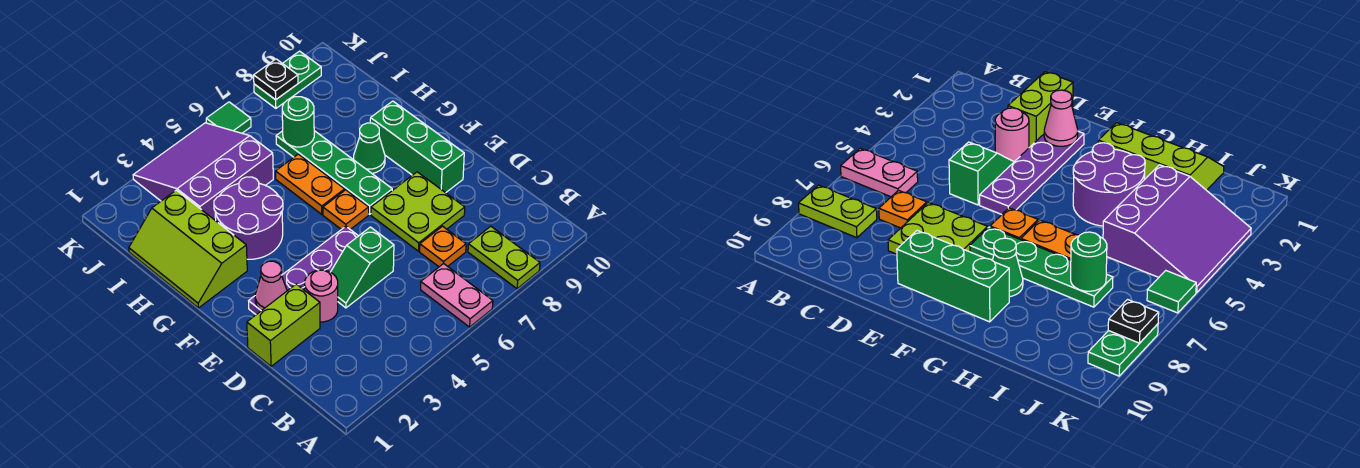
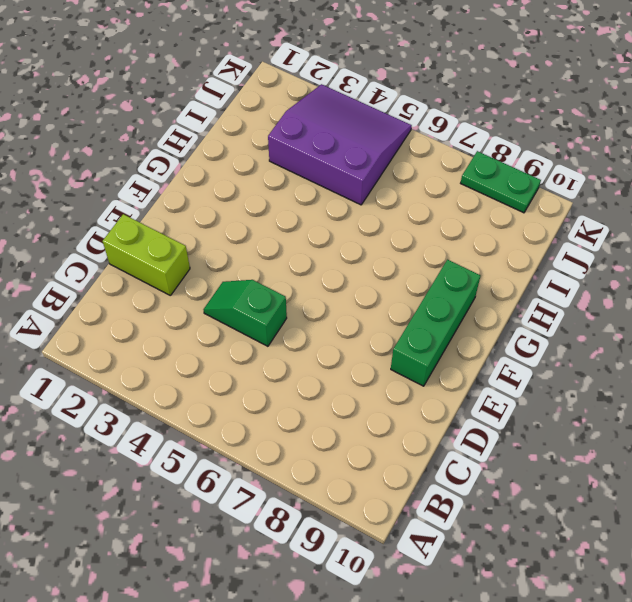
none -> pink 1x2 plate [421,264,493,327]
none -> lime 1x2 plate [468,226,540,289]
none -> orange 1x1 plate [420,226,466,267]

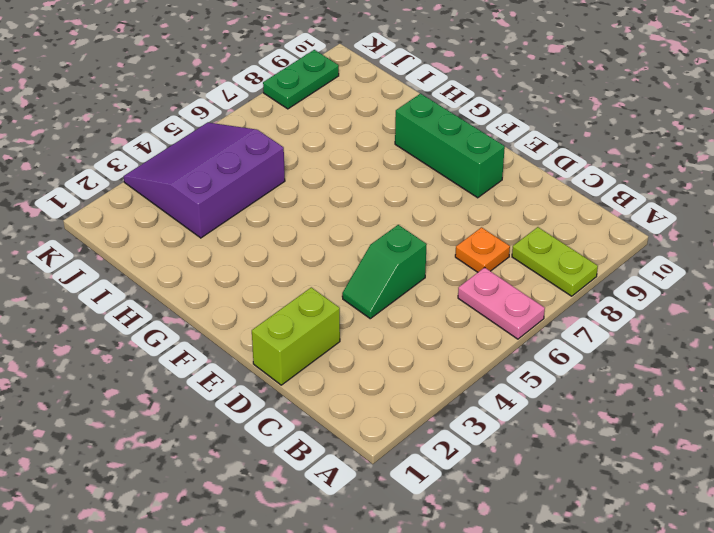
none -> pink 1x1 round brick [305,270,338,322]
none -> lime 2x2 plate [371,172,465,251]
none -> purple 1x4 plate [249,226,358,315]

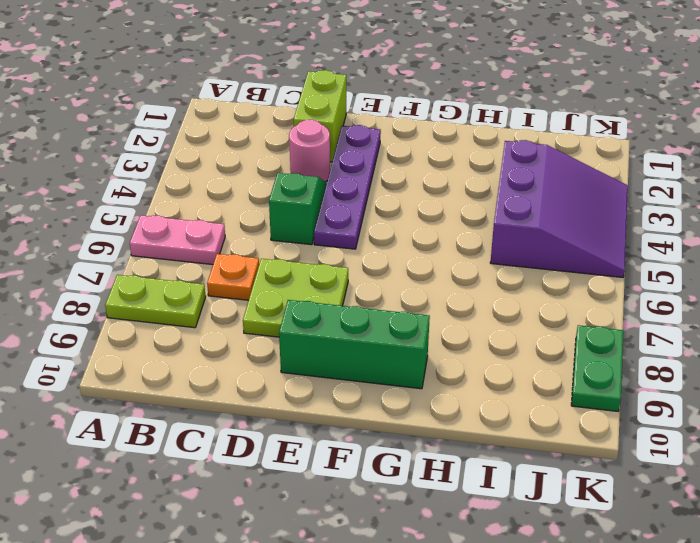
none -> orange 1x1 plate [323,190,369,230]
none -> green 1x4 plate [276,131,392,214]
none -> lime 2x3 slope [129,190,247,308]

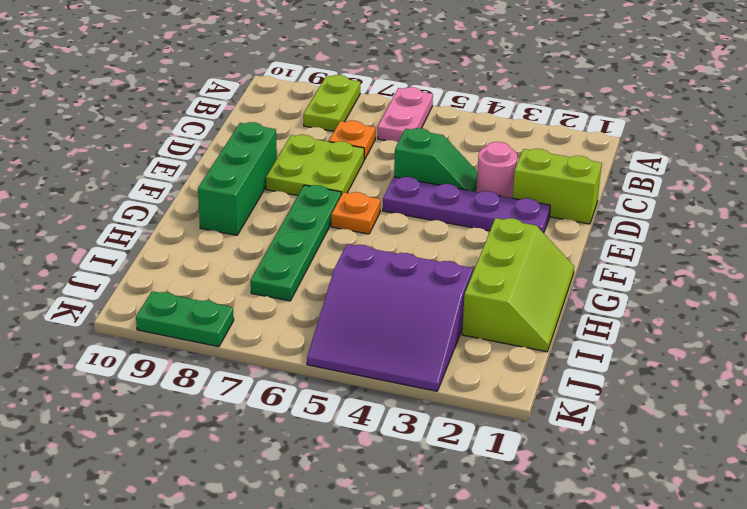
none -> purple 2x2 round brick [214,177,283,259]
none -> orange 1x2 plate [276,154,345,214]
none -> green 1x1 cone [354,123,385,173]

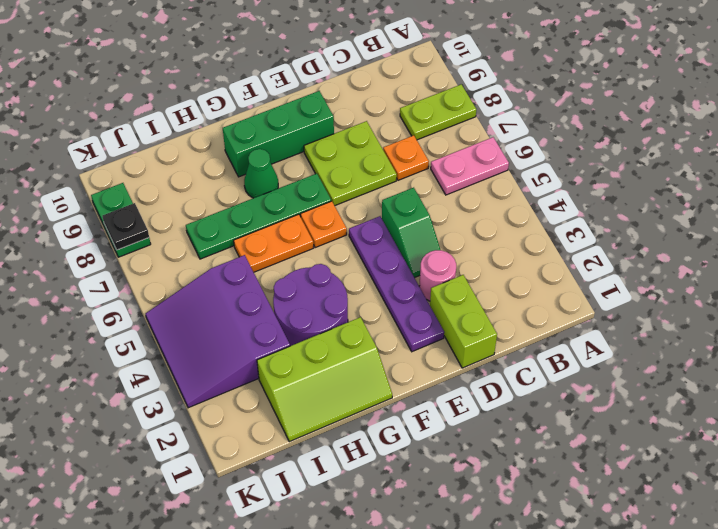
none -> green 1x1 tile [206,102,251,133]
none -> pink 1x1 cone [255,261,287,310]
none -> green 1x1 round brick [282,97,314,147]

